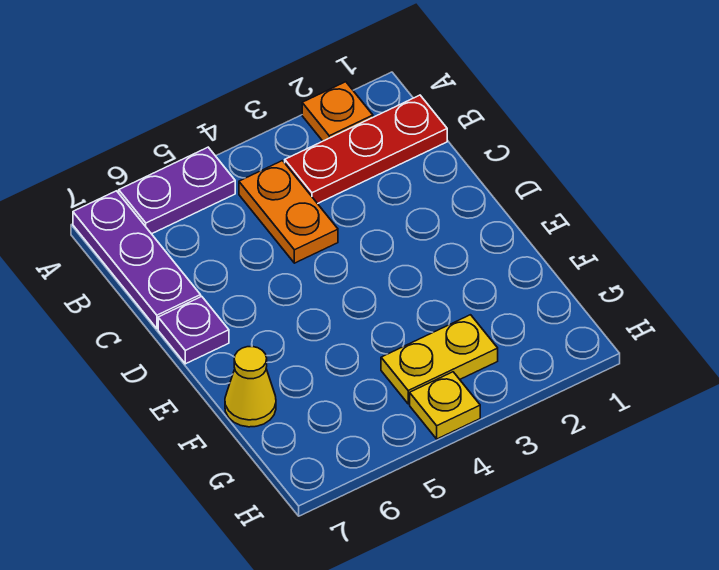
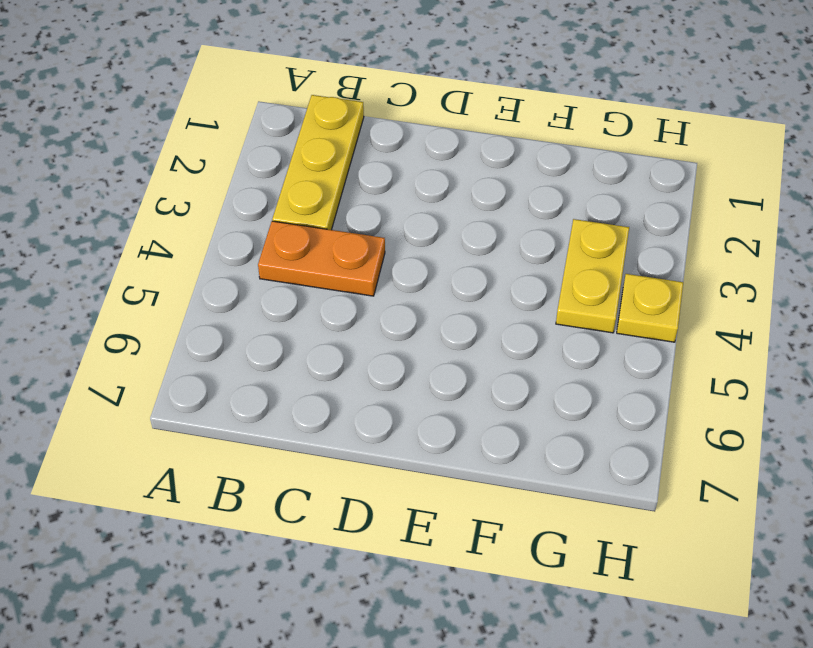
yellow 1x3 plate [272,95,364,230] -> red 1x3 plate [285,95,447,204]
none -> orange 1x1 plate [302,82,373,141]
none -> purple 1x2 plate [119,147,235,234]

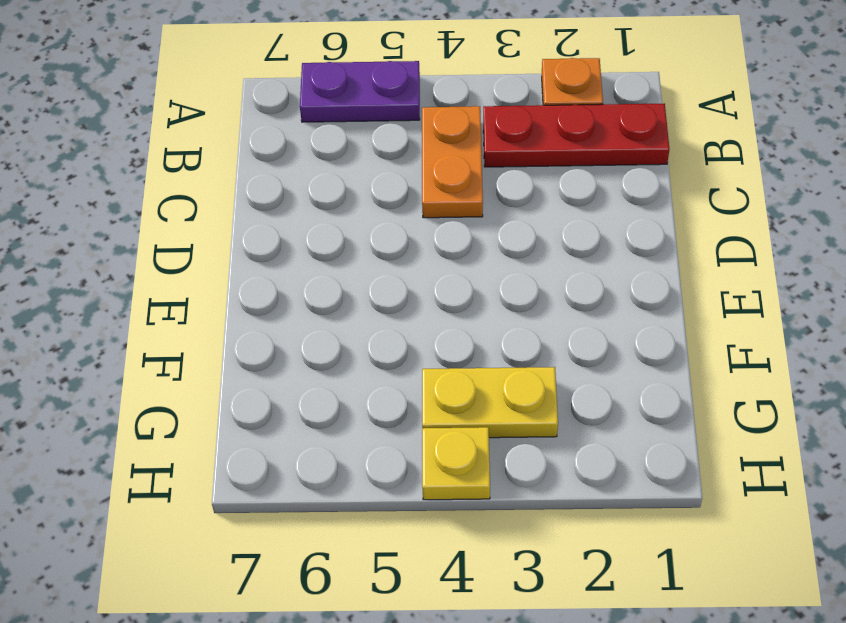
none -> purple 1x3 plate [73,191,201,329]
none -> purple 1x1 plate [158,296,229,364]

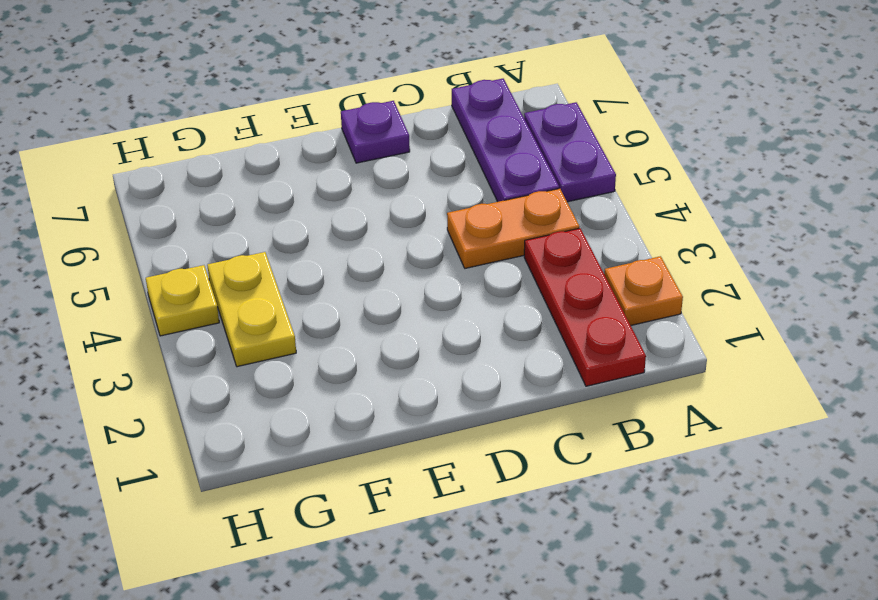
purple 1x3 plate [452,79,559,202] -> purple 1x3 plate turned to [73,191,201,329]
none -> yellow 1x1 cone [225,347,276,427]

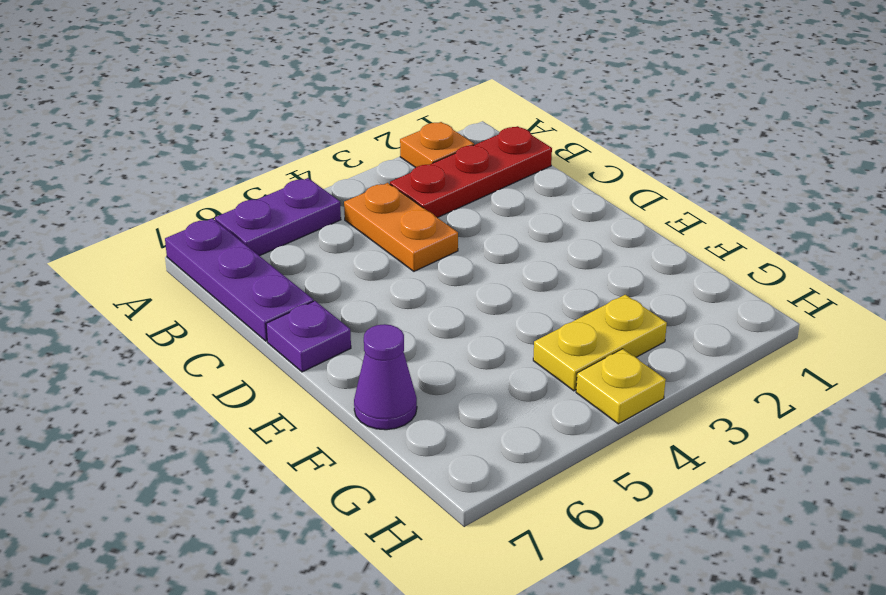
purple 1x1 cone [354,324,417,430] -> yellow 1x1 cone [225,347,276,427]

